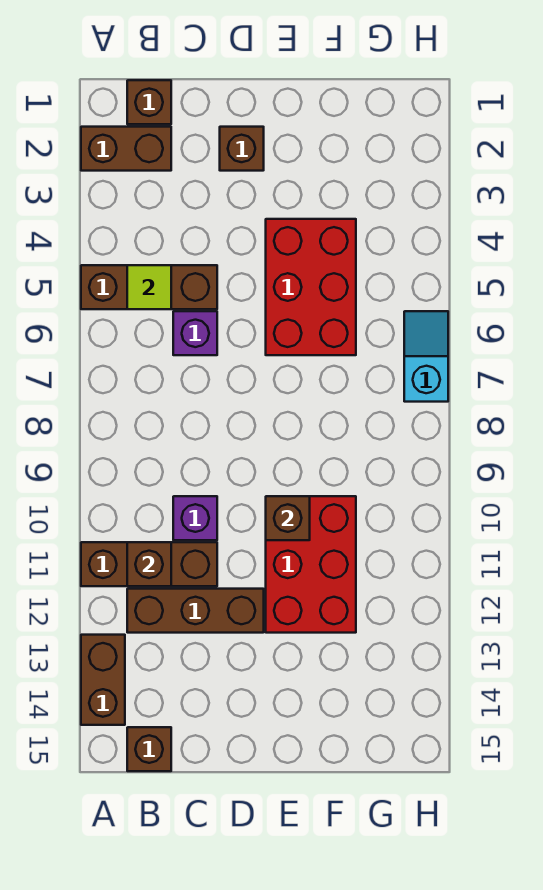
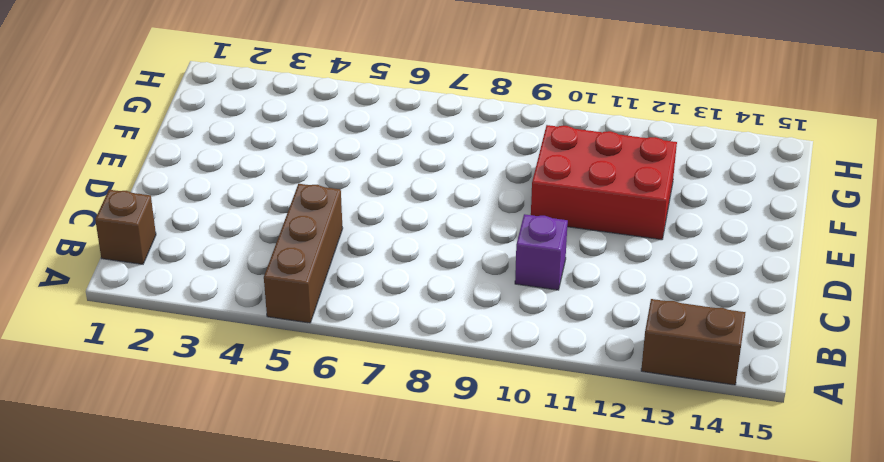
none -> brown 1x2 brick [81,127,171,171]
none -> brown 1x3 brick [81,542,217,586]
none -> brown 1x3 brick [127,589,264,633]

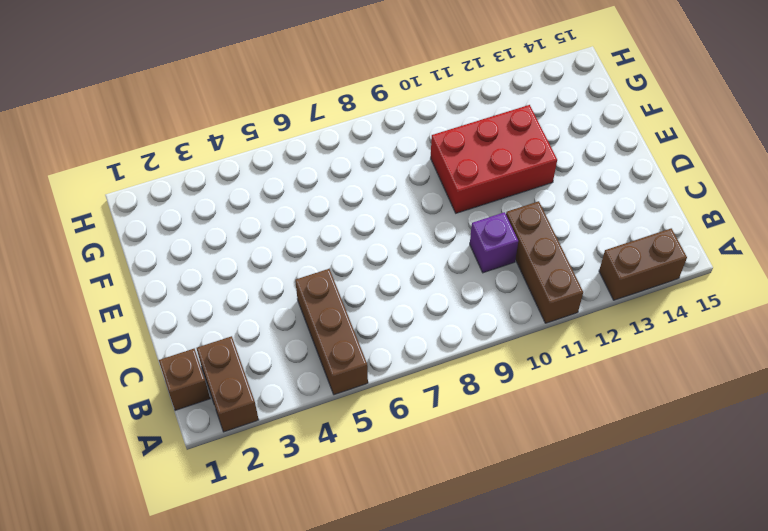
none -> brown 1x3 brick [127,589,264,633]
none -> brown 1x1 brick [127,727,171,771]
none -> purple 1x1 brick [173,311,217,355]

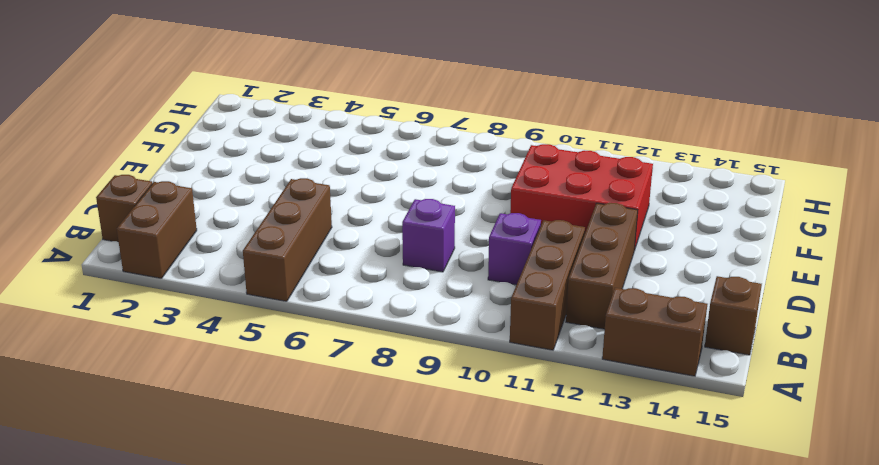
purple 1x1 brick [402,199,455,272] -> purple 1x1 brick moved to [173,311,217,355]
none -> brown 1x1 brick [220,127,264,171]
none -> red 2x3 brick [266,219,356,355]
none -> cyan 1x2 slope [404,311,448,402]

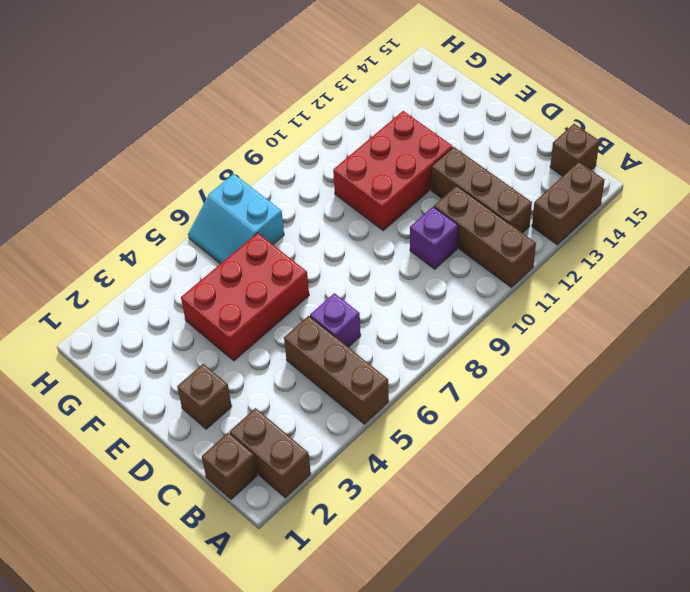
cyan 2x2 slope [188,174,284,264] -> cyan 1x2 slope [404,311,448,402]
none -> lime 1x1 tile [127,265,171,309]
none -> brown 1x1 brick [127,542,171,586]
none -> brown 1x1 brick [266,496,310,540]

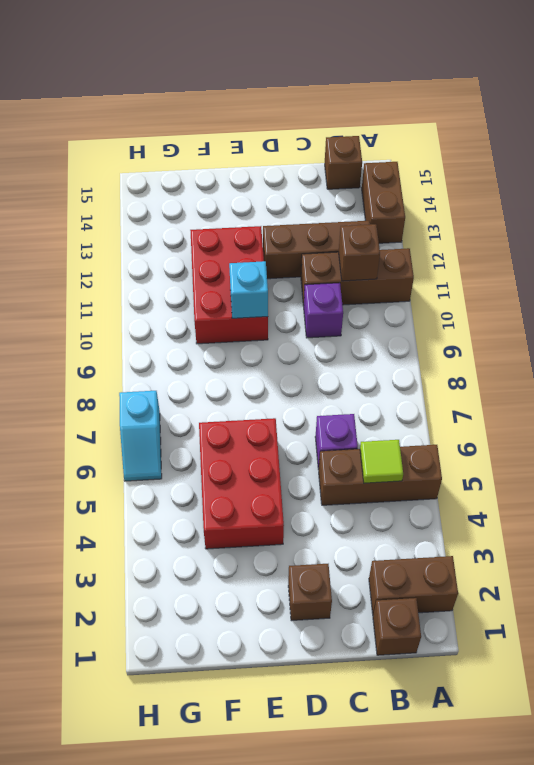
cyan 1x1 brick [229,261,268,318] -> brown 1x1 brick [266,496,310,540]

